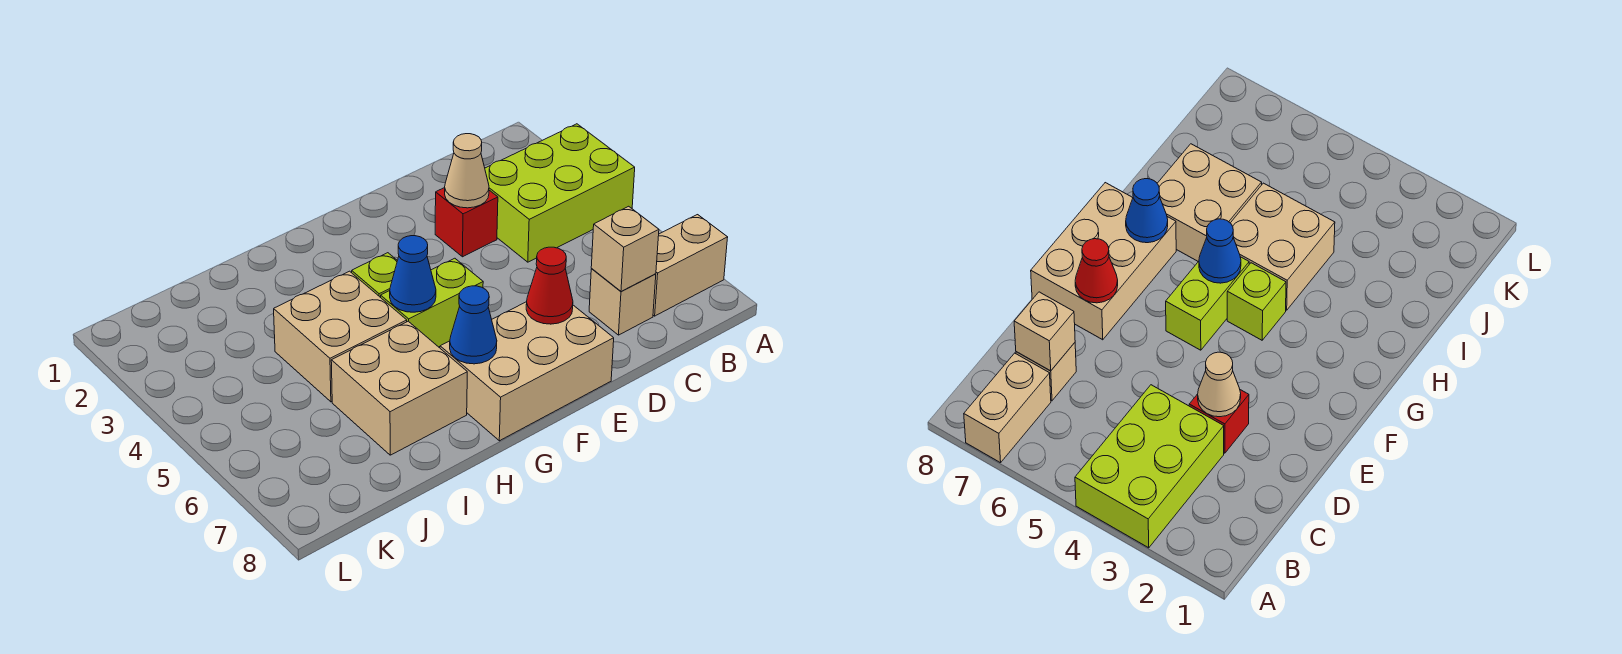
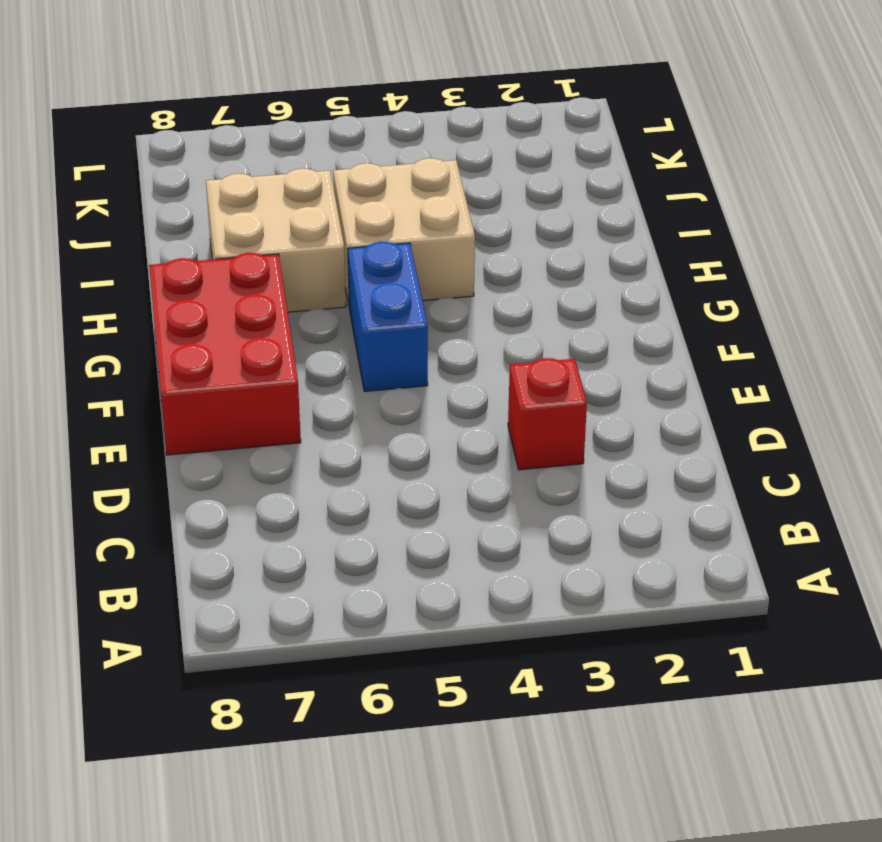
red 2x3 brick [149,253,301,455] -> tan 2x3 brick [440,302,614,441]
blue 1x2 brick [348,242,428,392] -> lime 1x2 brick [381,258,483,347]
none -> lime 2x3 brick [485,124,635,262]
none -> tan 1x2 brick [653,215,728,316]
none -> tan 1x1 brick [589,269,656,335]

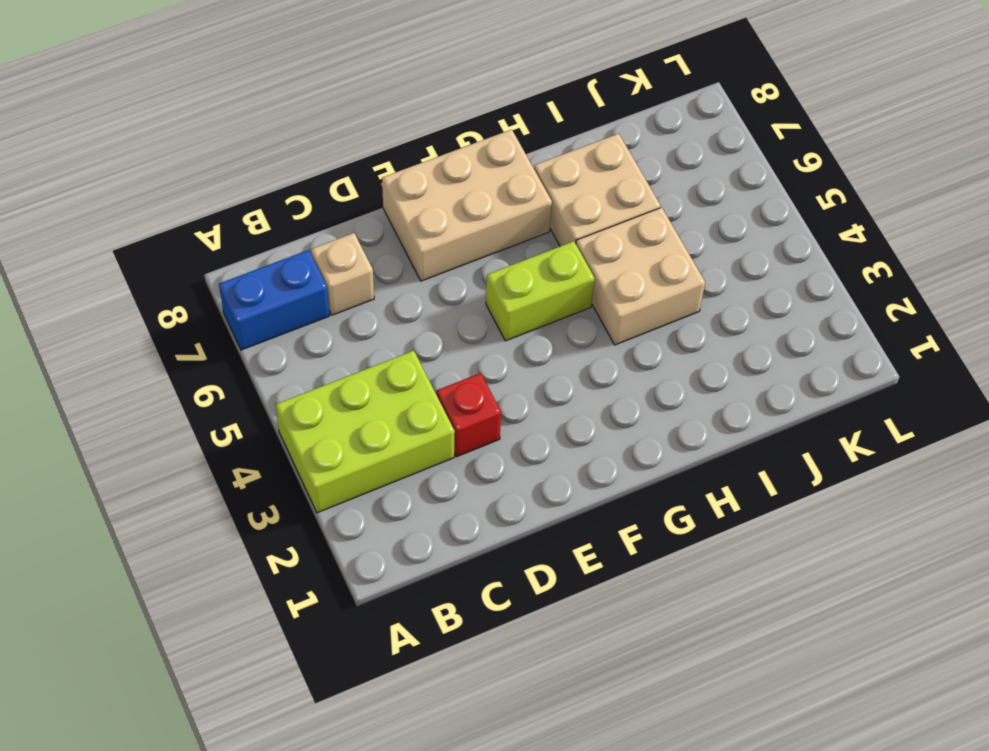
blue 1x2 brick [219,250,329,350] -> tan 1x2 brick [653,215,728,316]
none -> lime 1x1 brick [352,253,397,297]
none -> tan 1x1 brick [591,206,659,291]
none -> tan 1x1 cone [445,134,489,208]

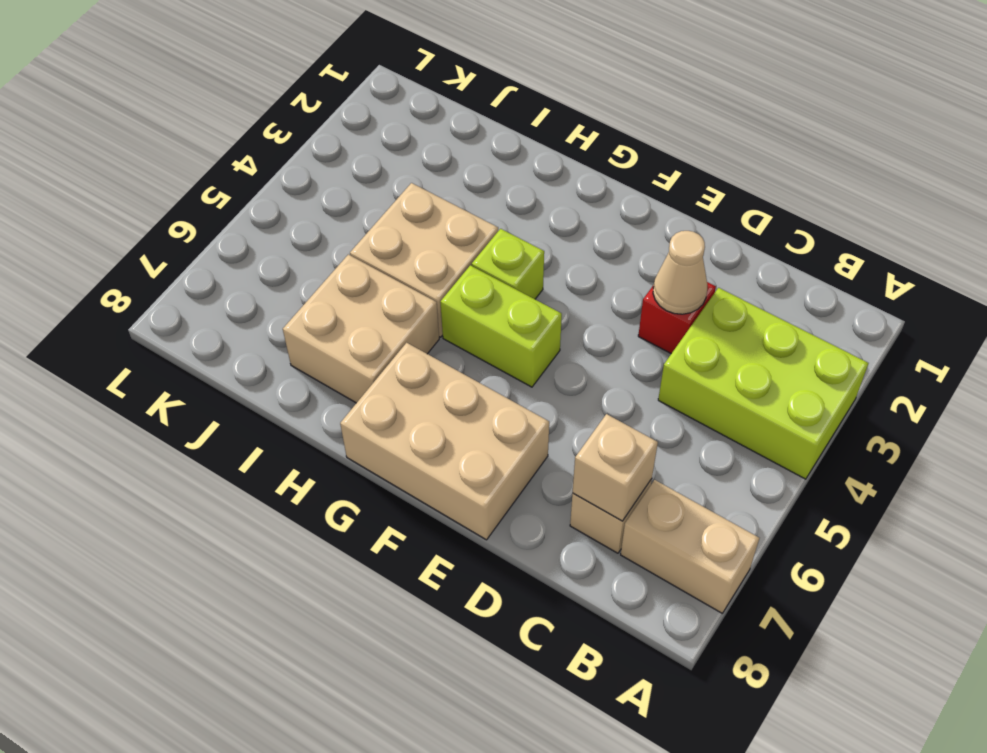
none -> red 1x1 cone [526,247,573,324]
none -> blue 1x1 cone [390,236,436,312]
none -> blue 1x1 cone [450,286,497,364]

